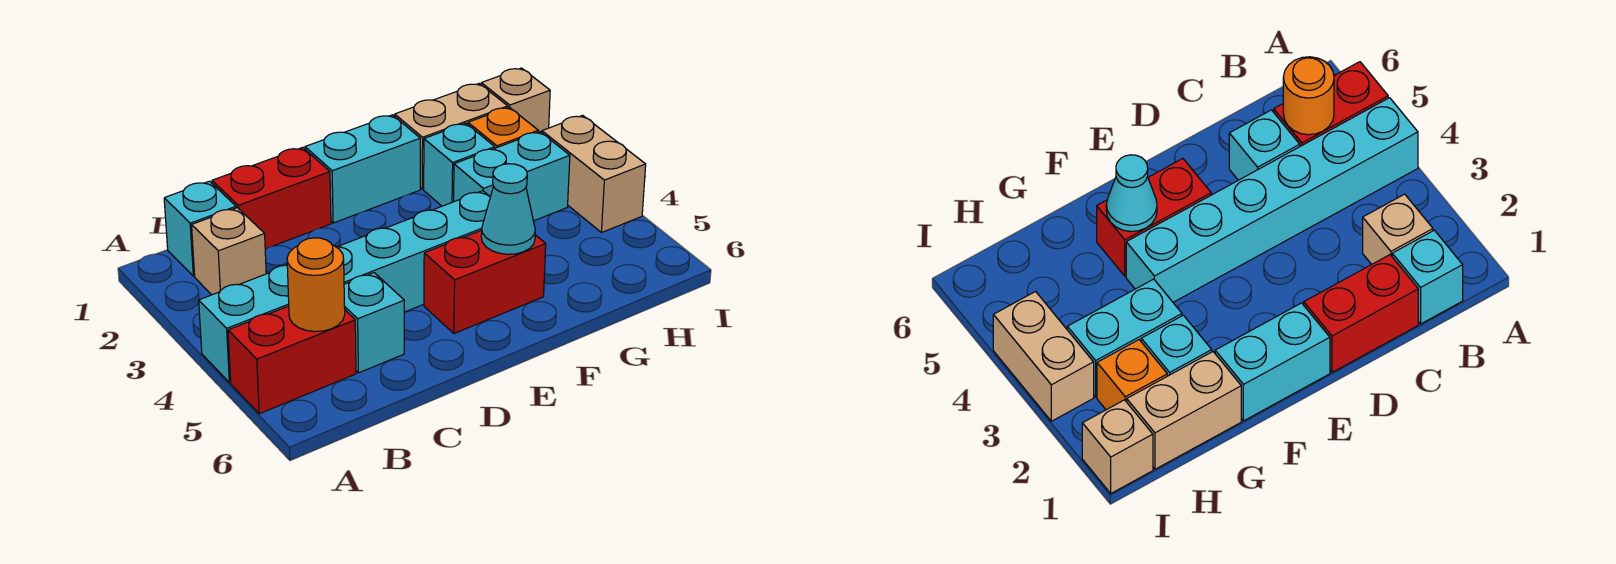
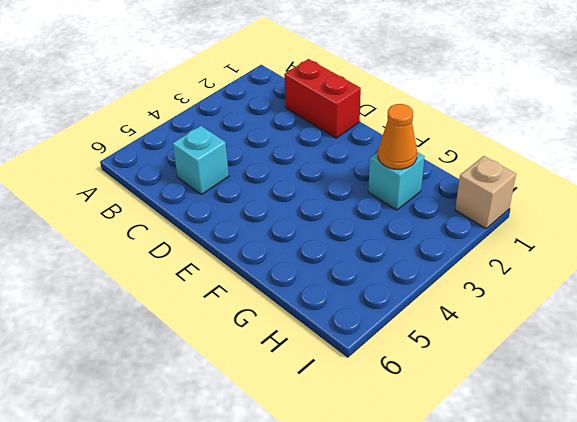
orange 1x1 cone [378,104,417,169] -> none
none -> cyan 1x6 brick [199,191,490,383]
none -> red 1x2 brick [228,306,356,414]
none -> cyan 1x1 brick [164,181,236,276]

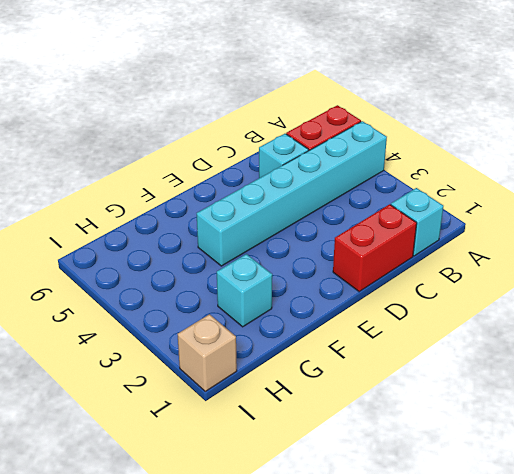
none -> tan 1x1 brick [192,208,266,295]
none -> cyan 1x2 brick [305,115,420,223]
none -> red 1x2 brick [424,230,546,333]

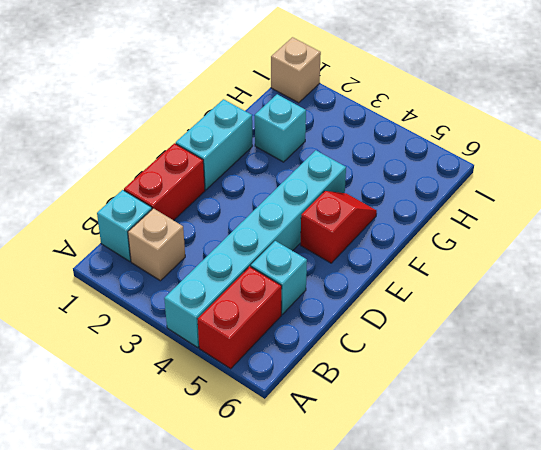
red 1x2 slope [301,191,377,263] -> red 1x2 brick [424,230,546,333]
none -> tan 1x2 brick [395,84,508,189]
none -> cyan 1x2 brick [454,132,570,221]
none -> orange 1x1 brick [468,107,538,148]

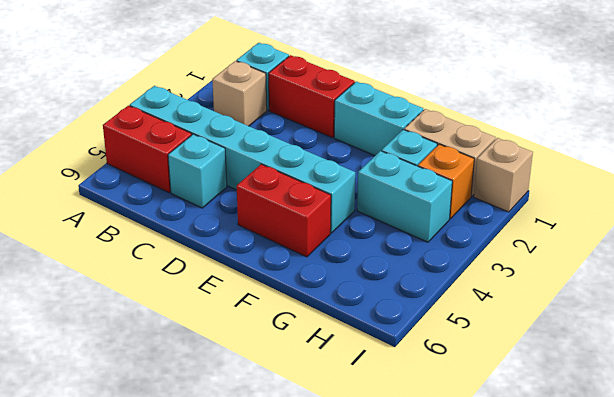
none -> tan 1x2 brick [542,115,646,233]
none -> orange 1x1 round brick [287,238,345,332]
none -> cyan 1x1 cone [481,164,535,254]

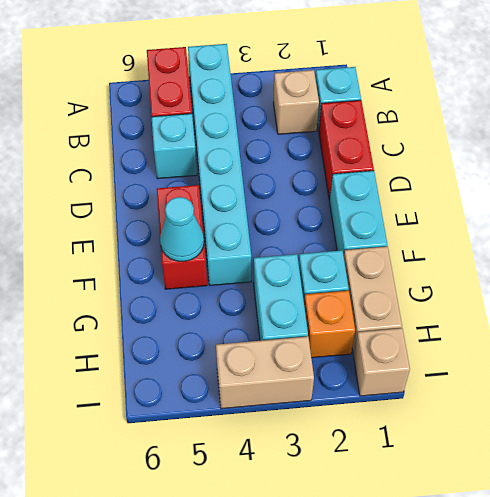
none -> orange 1x1 round brick [287,238,345,332]

